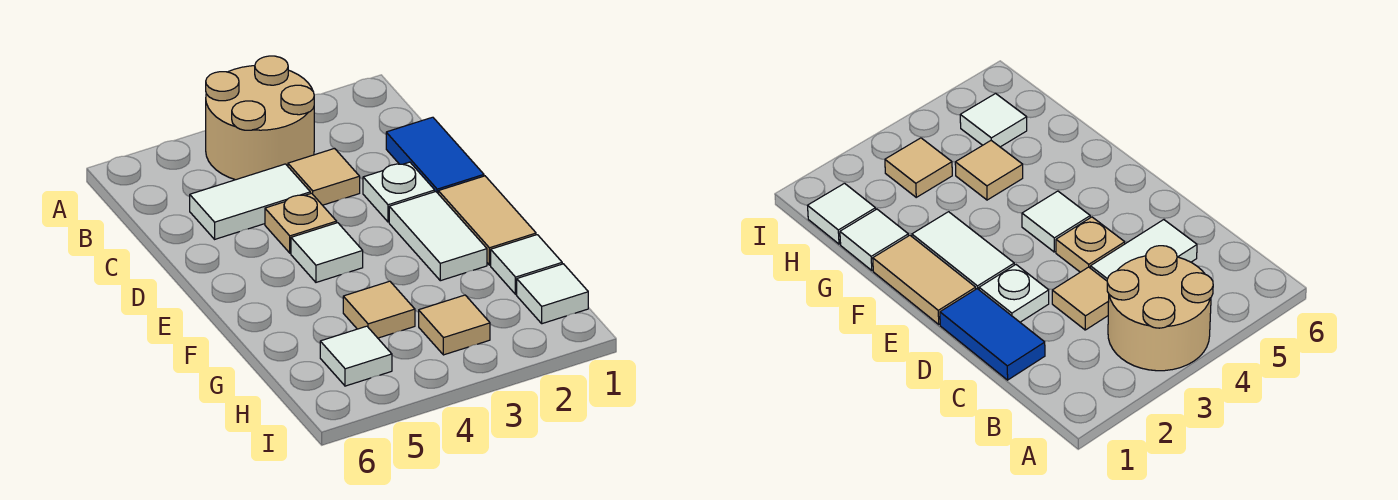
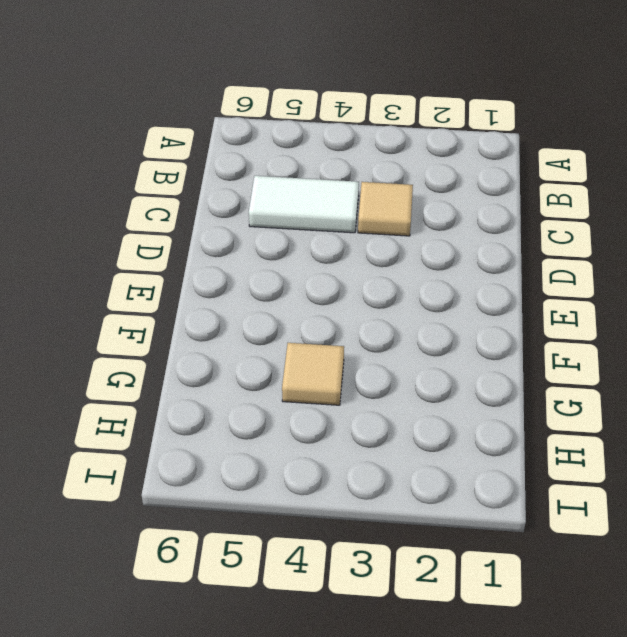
none -> tan 2x2 round brick [206,56,314,180]
none -> blue 1x2 tile [386,117,484,193]
none -> white 1x1 plate [363,162,435,222]

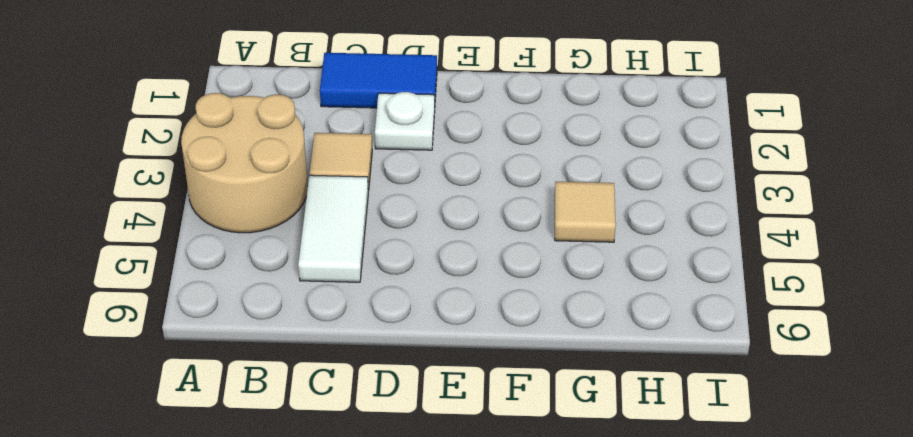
none -> tan 1x1 plate [265,193,337,253]
none -> tan 1x2 tile [438,176,536,265]
none -> white 1x2 tile [389,192,487,281]

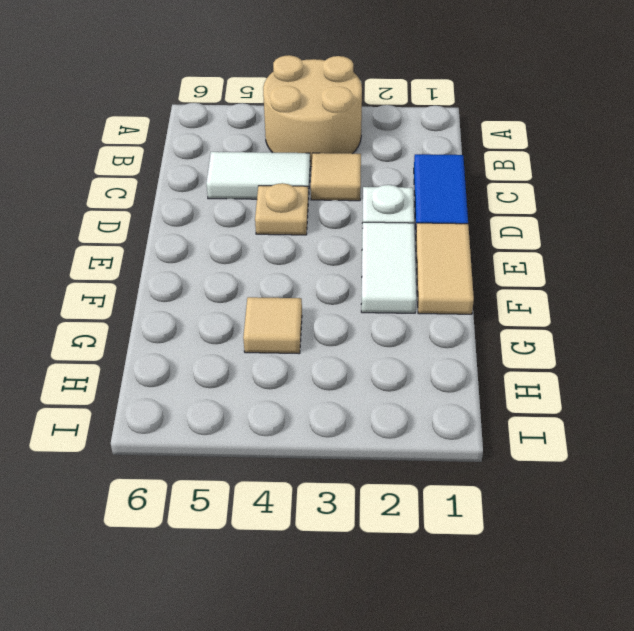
none -> white 1x1 tile [291,223,363,282]
none -> white 1x1 tile [491,235,562,294]
none -> white 1x1 tile [517,264,588,324]

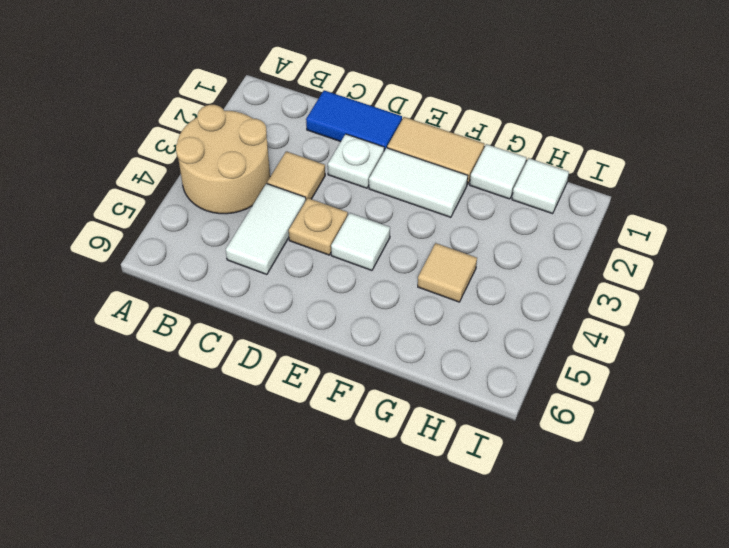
none -> tan 1x1 tile [419,295,490,355]
none -> white 1x1 tile [320,326,392,386]

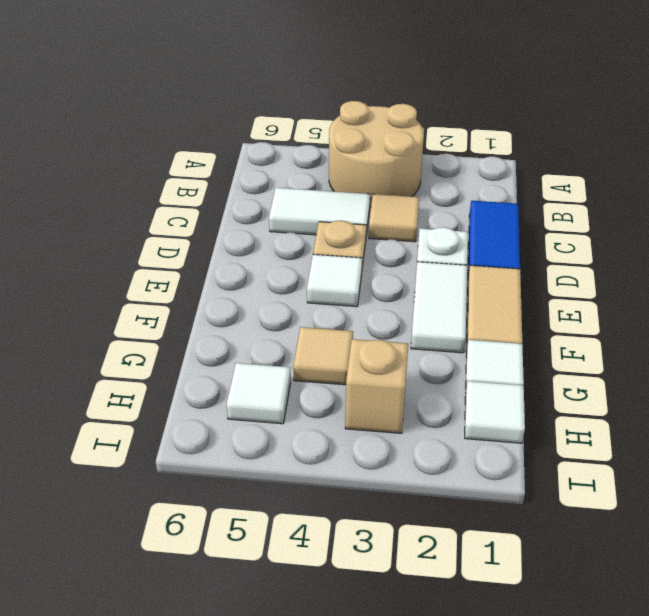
tan 1x1 brick [345,339,408,433] -> tan 1x1 tile [419,295,490,355]

